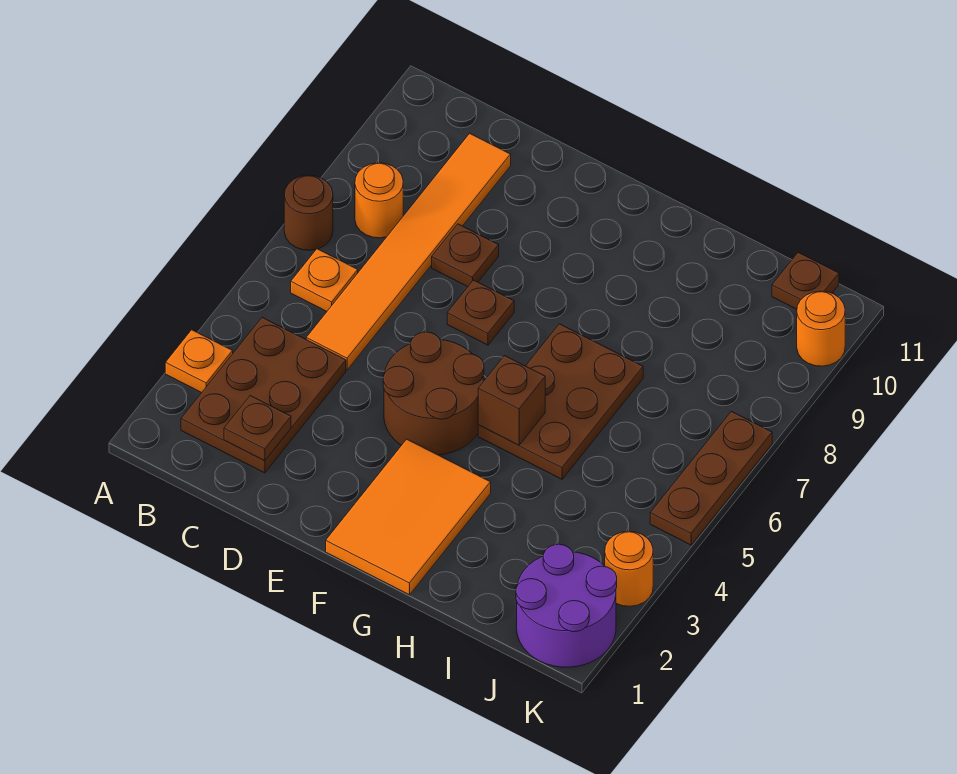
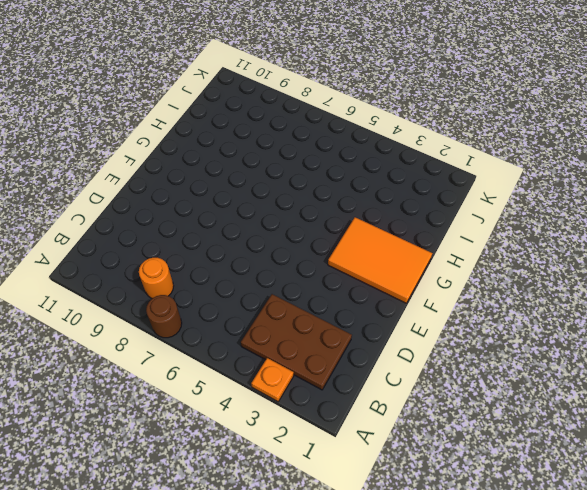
none -> orange 1x1 plate [291,249,358,311]
none -> orange 1x6 tile [306,133,511,370]
none -> brown 1x1 plate [432,224,499,287]

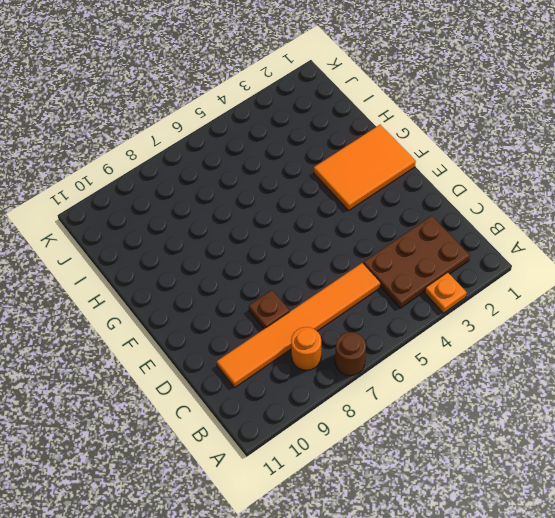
none -> orange 1x1 plate [291,249,358,311]
none -> brown 2x2 round brick [383,332,484,455]
none -> brown 1x1 plate [447,280,514,345]

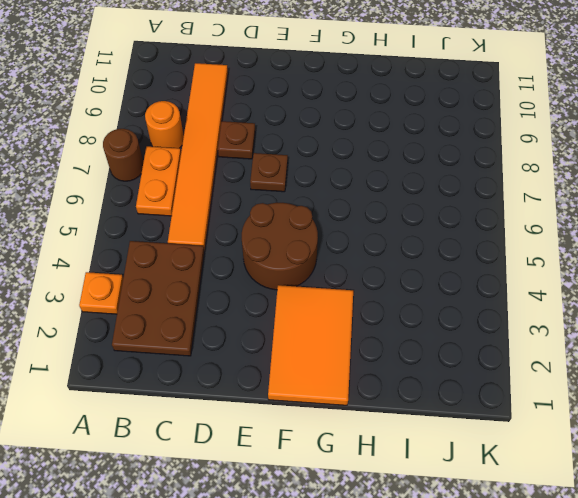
orange 1x2 plate [136,146,181,216] -> orange 1x1 plate [291,249,358,311]
none -> brown 2x3 plate [478,324,643,479]
none -> purple 2x2 round brick [516,544,617,667]
none -> brown 1x1 plate [772,252,839,309]

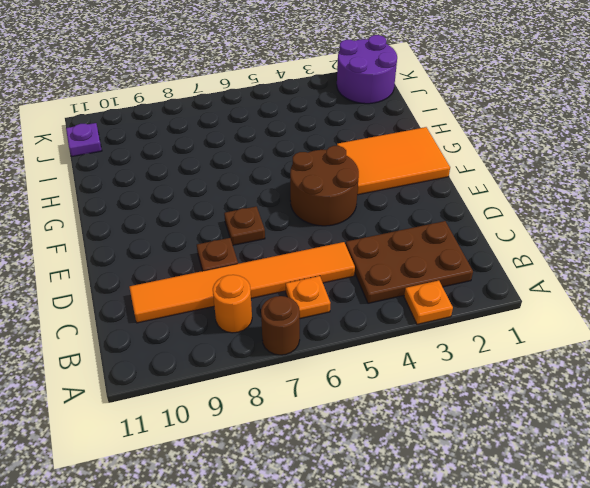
purple 1x1 plate [66,123,102,157] -> brown 1x1 plate [772,252,839,309]
none -> brown 2x3 plate [478,324,643,479]
none -> orange 1x1 round brick [605,531,653,606]
none -> brown 1x3 plate [650,411,772,545]

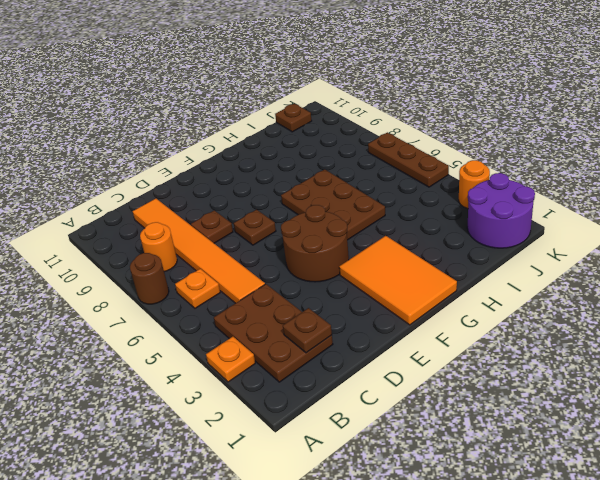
none -> orange 1x1 round brick [797,291,845,366]
none -> brown 1x1 brick [478,356,545,445]

